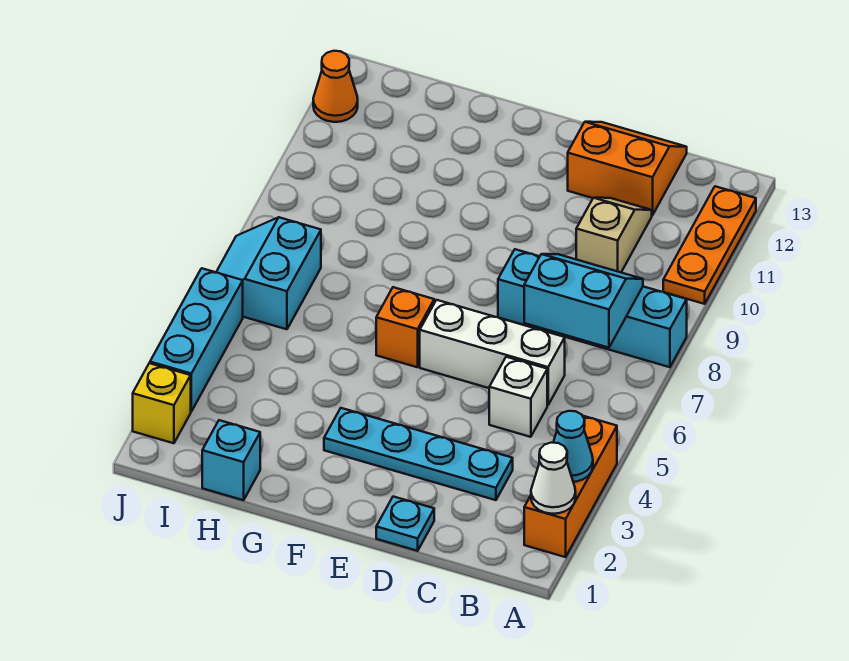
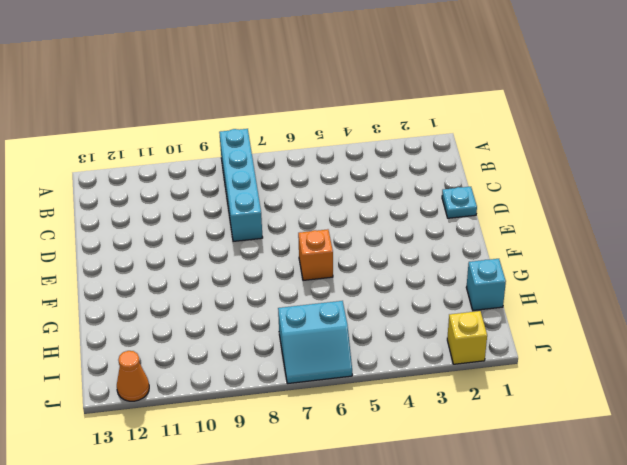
none -> orange 1x3 brick [524,416,617,557]
none -> orange 1x3 plate [663,186,756,304]
none -> cyan 1x4 plate [324,408,513,500]

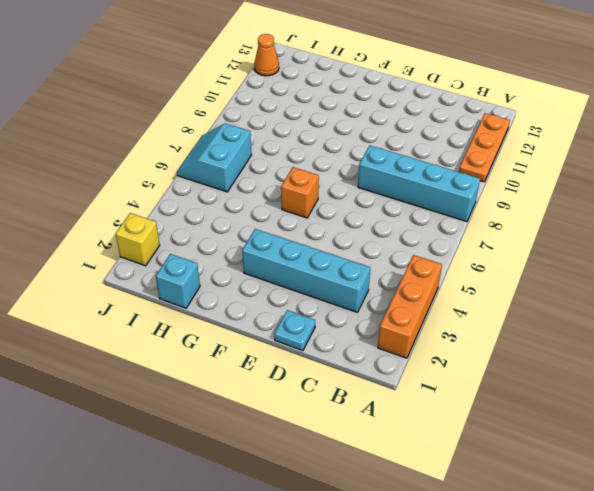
cyan 1x4 brick [242,229,370,312] -> cyan 1x4 plate [324,408,513,500]
none -> white 1x1 brick [489,357,547,437]
none -> white 1x3 brick [420,300,565,405]
none -> tan 1x2 slope [576,198,652,272]

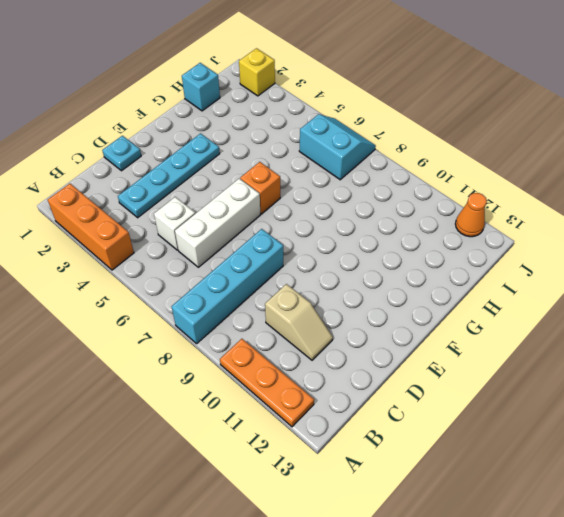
none -> orange 2x2 slope [568,122,687,215]
none -> cyan 1x3 brick [150,268,243,411]
none -> white 1x1 cone [531,443,576,514]

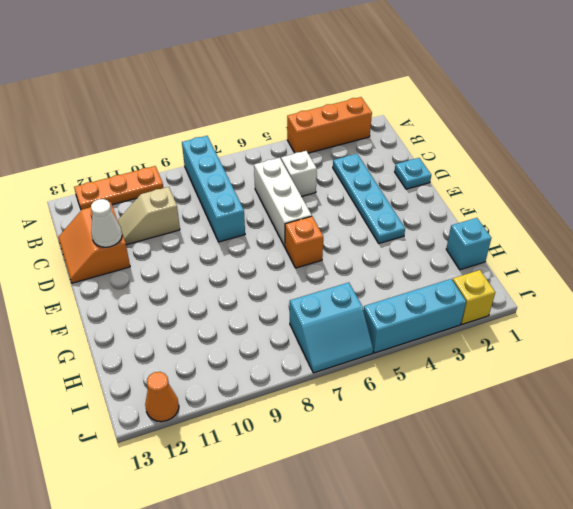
white 1x1 cone [91,199,122,247] -> white 1x1 cone moved to [531,443,576,514]
none -> cyan 1x1 cone [553,411,593,482]
none -> cyan 2x2 slope [524,254,643,348]

